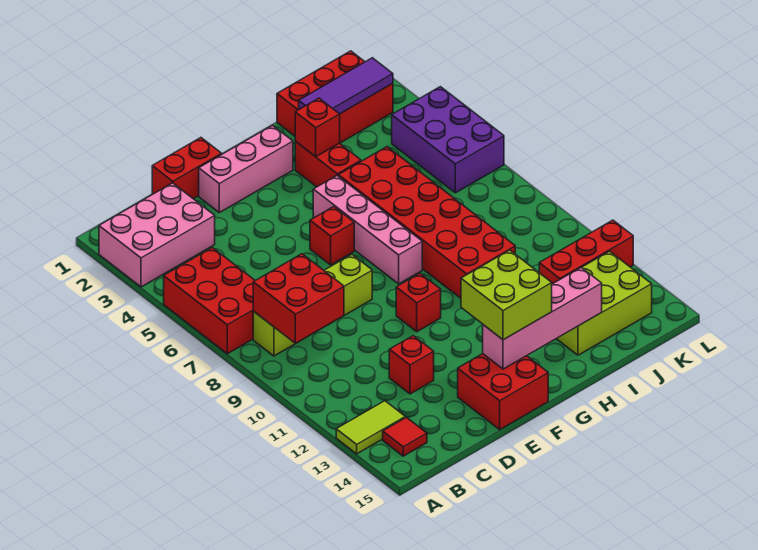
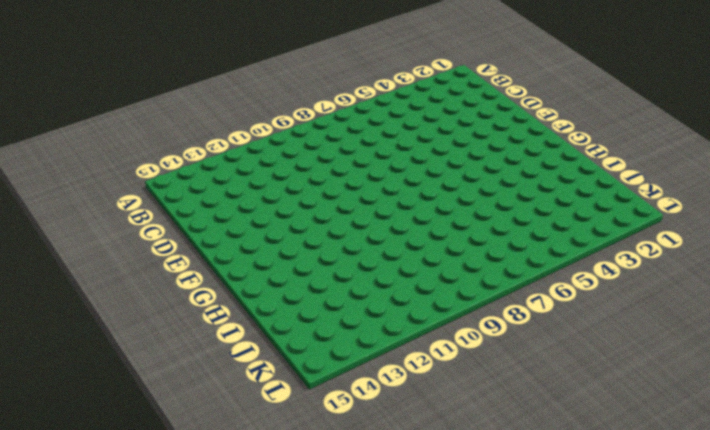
none -> pink 2x3 brick [99,183,215,287]
none -> red 2x3 brick [164,248,255,354]
none -> lime 1x2 tile [336,401,405,454]

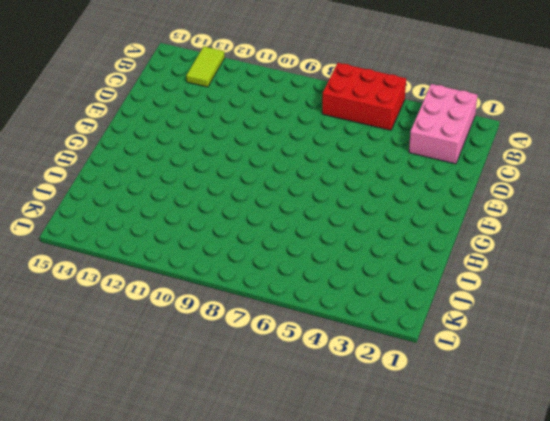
none -> lime 1x4 brick [253,254,372,356]
none -> red 1x1 tile [383,417,427,456]
none -> red 1x2 brick [152,138,222,199]

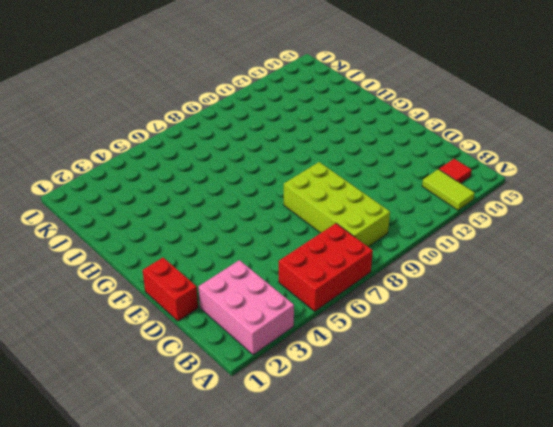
lime 2x4 brick [284,162,390,247] -> lime 1x4 brick [253,254,372,356]
none -> red 1x1 brick [389,336,434,394]
none -> pink 1x3 brick [199,125,293,213]
none -> red 2x2 brick [458,354,548,429]

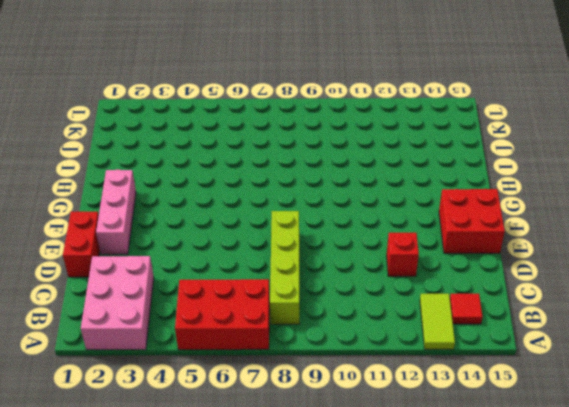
none -> red 1x1 brick [310,207,354,265]
none -> red 1x1 brick [396,274,441,332]
none -> pink 1x4 brick [313,176,422,284]

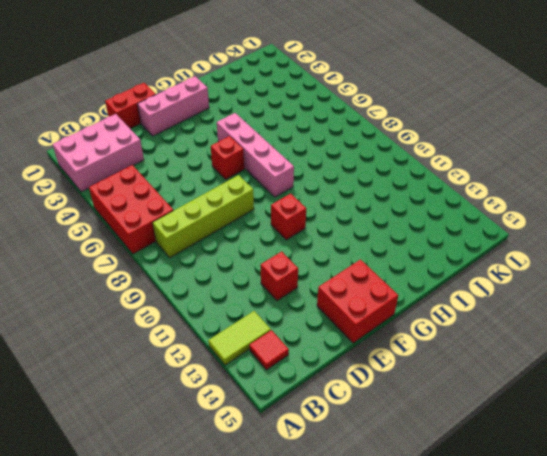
none -> red 1x2 brick [295,141,361,187]
none -> red 2x6 brick [338,147,515,298]
none -> red 2x3 brick [277,51,393,143]

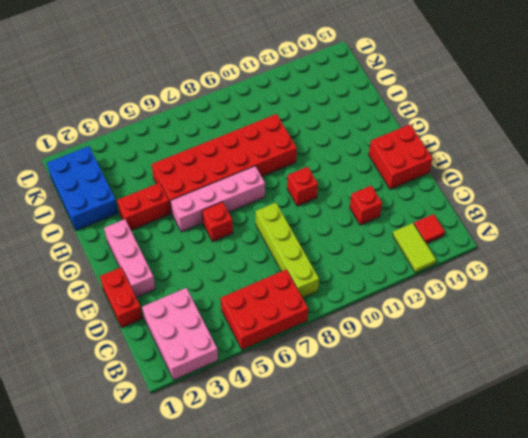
blue 2x3 brick [47,146,118,230] -> red 2x3 brick [277,51,393,143]
none -> lime 2x3 brick [557,251,652,355]
none -> red 1x3 brick [539,220,633,284]
none -> purple 2x3 brick [392,87,504,193]

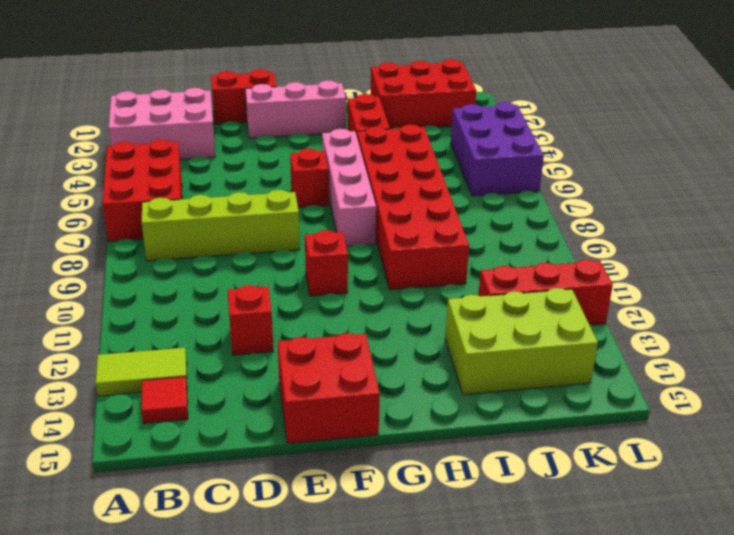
none -> red 2x2 brick [253,254,344,343]
none -> pink 1x4 brick [483,267,602,369]
none -> red 1x1 brick [295,98,340,157]

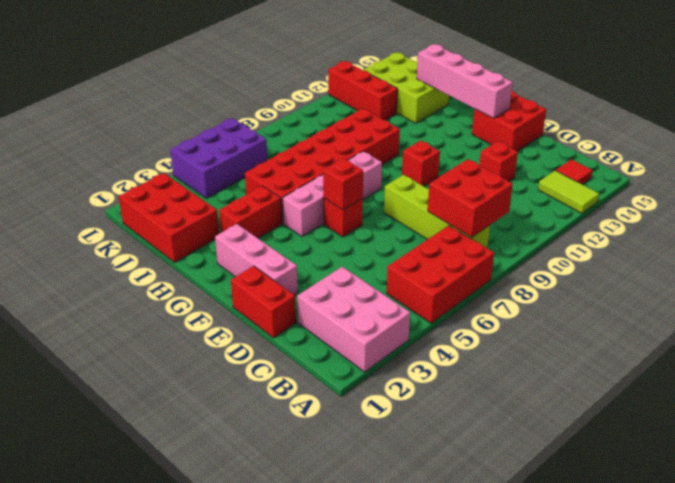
red 1x1 brick [323,158,363,210] -> red 1x1 brick moved to [295,98,340,157]
none -> purple 1x3 tile [299,58,393,114]
none -> lime 2x2 brick [461,250,552,340]

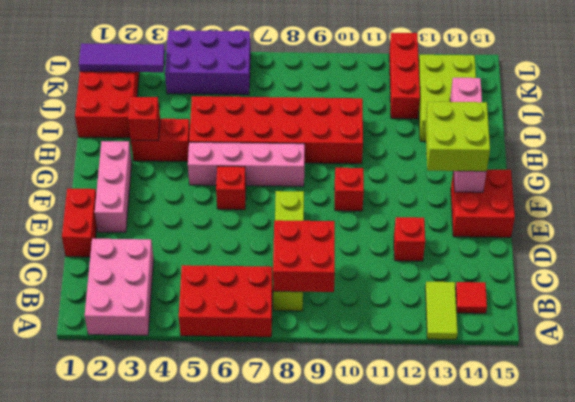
purple 1x3 tile [79,43,165,72] -> purple 1x3 tile turned to [299,58,393,114]

